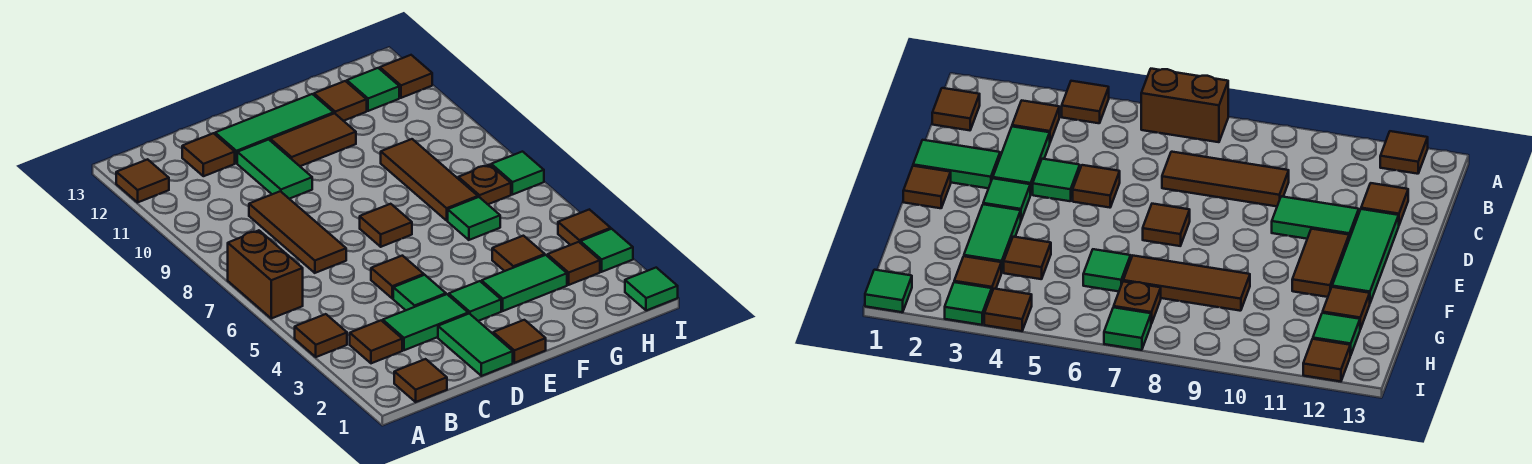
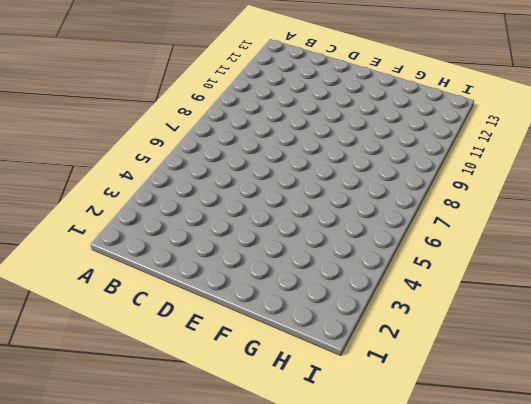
none -> brown 1x1 tile [295,314,347,357]
none -> brown 1x2 brick [228,230,303,318]
none -> brown 1x1 tile [116,159,169,202]
none -> brown 1x1 tile [394,359,447,402]

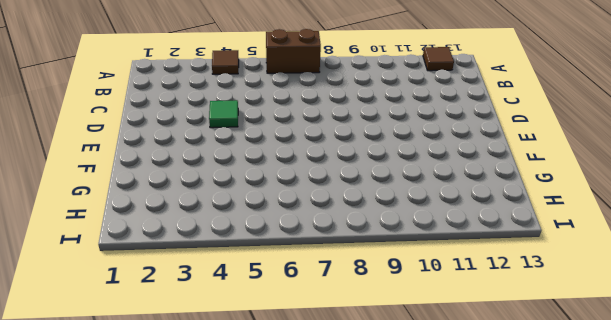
none -> brown 1x1 tile [394,359,447,402]
none -> brown 1x1 tile [350,321,402,363]
none -> green 1x2 tile [383,294,468,350]
none -> brown 1x3 tile [249,191,346,273]

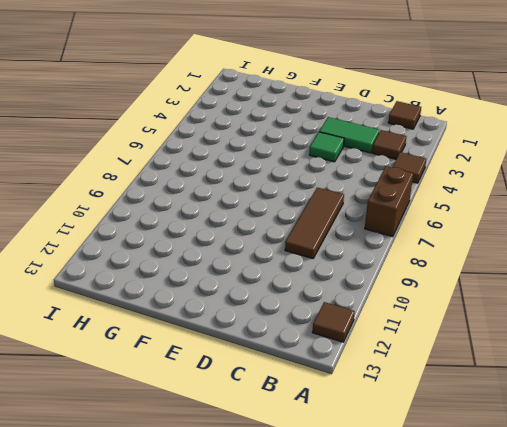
none -> brown 1x1 tile [182,133,235,176]
none -> green 1x2 tile [438,314,513,376]
none -> brown 1x1 tile [371,256,424,299]
none -> green 1x2 tile [237,140,312,199]

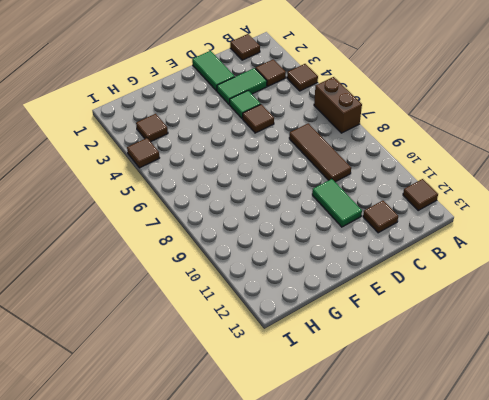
none -> green 1x3 tile [215,94,334,163]
none -> brown 1x1 tile [493,320,546,363]
none -> green 1x1 tile [449,281,501,321]
none -> brown 1x1 tile [360,204,412,247]

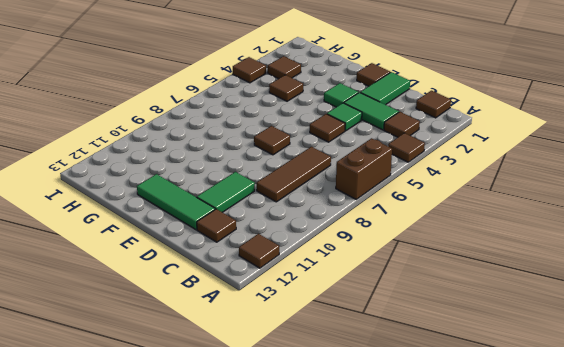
none -> brown 1x2 tile [270,113,356,166]
none -> green 1x2 tile [482,255,567,311]
none -> green 1x1 tile [448,197,500,240]
none -> brown 1x3 tile [381,139,478,221]

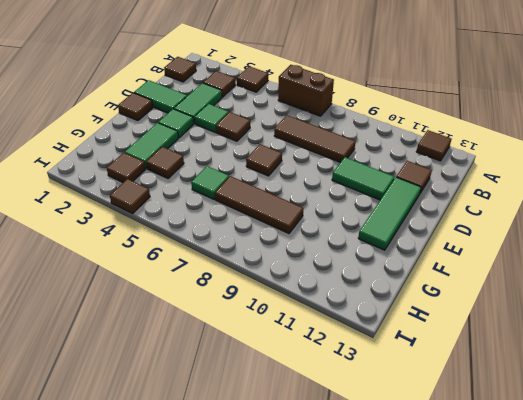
none -> brown 1x2 tile [270,113,356,166]
none -> brown 1x1 tile [314,81,367,121]
none -> brown 1x1 plate [458,165,511,204]
none -> green 1x1 tile [347,68,399,111]

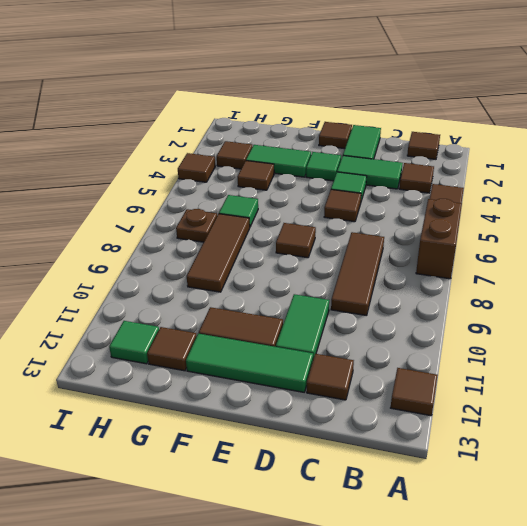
none -> green 1x1 tile [625,268,678,311]
none -> green 1x1 tile [580,229,633,272]
none -> green 1x1 tile [491,152,544,195]
none -> brown 1x1 tile [380,55,432,98]

